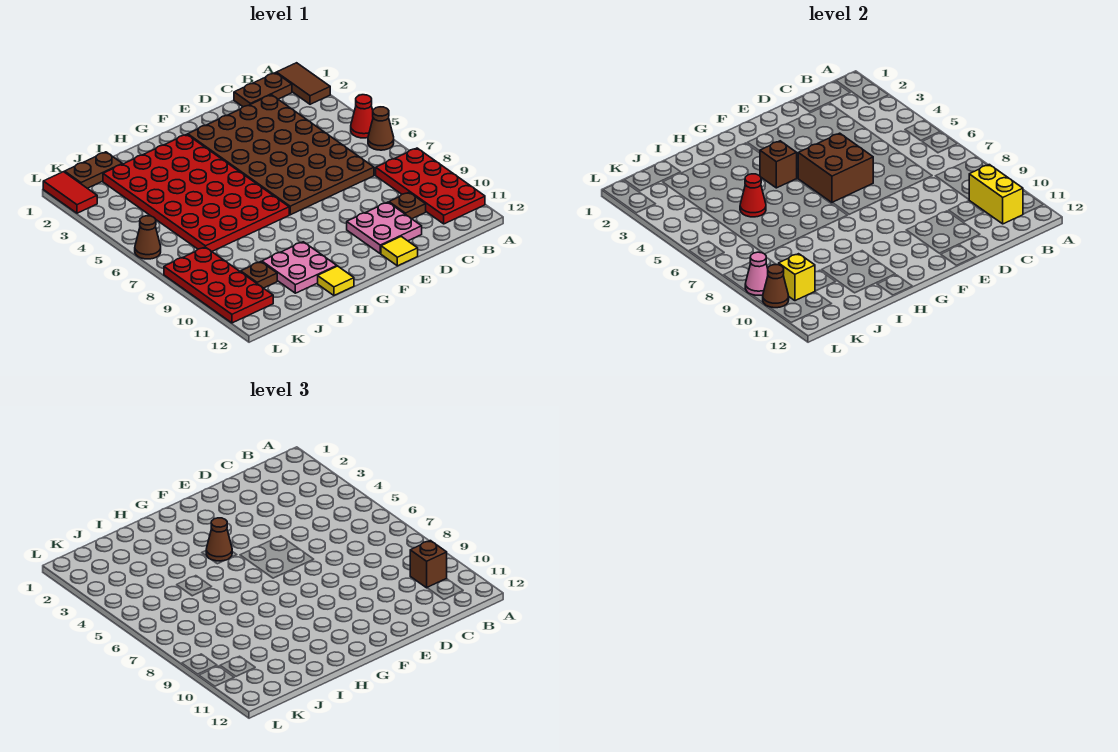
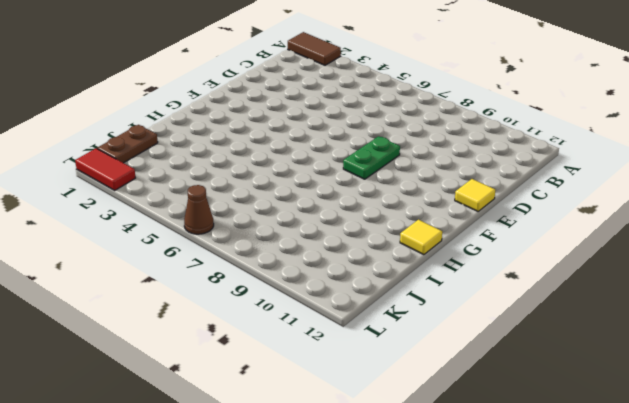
green 1x2 plate [343,136,400,179] -> none
none -> red 1x1 cone [351,95,373,138]
none -> brown 1x1 cone [368,107,394,150]
none -> red 2x4 plate [376,148,485,224]

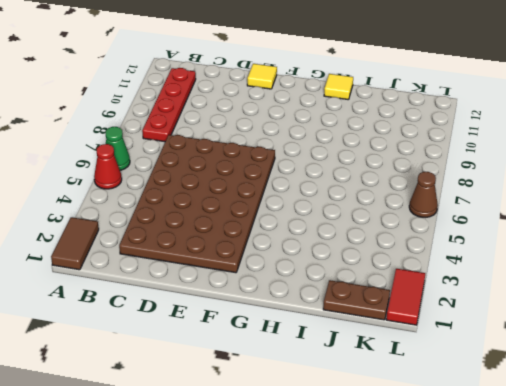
green 1x1 cone [106,127,130,170] -> brown 1x1 cone [368,107,394,150]
red 1x4 plate [142,68,196,142] -> red 2x4 plate [376,148,485,224]
none -> brown 1x2 plate [234,73,292,107]
none -> brown 1x1 plate [389,192,426,219]
none -> pink 2x2 plate [347,202,422,254]

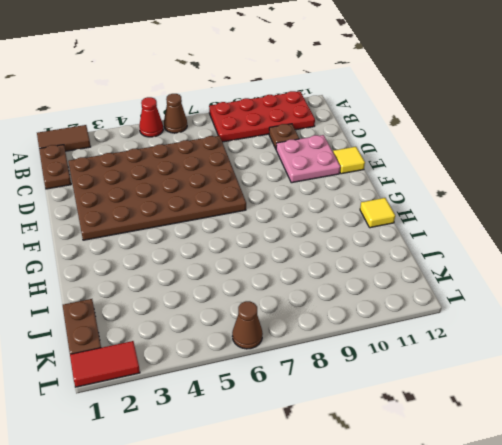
none -> red 4x6 plate [103,134,289,251]
none -> pink 2x2 plate [262,242,337,293]
none -> brown 1x1 plate [241,262,277,288]

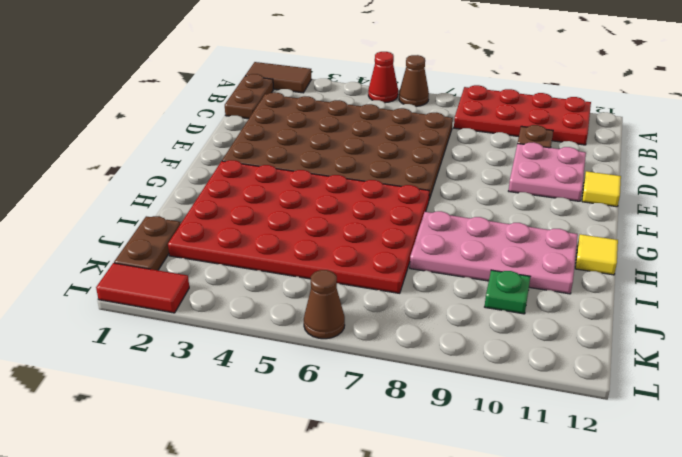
pink 2x4 plate [410,211,578,294] -> pink 2x2 plate [262,242,337,293]
green 1x1 plate [485,270,530,314] -> brown 1x1 plate [241,262,277,288]
none -> red 2x4 plate [164,247,273,323]
none -> yellow 1x2 brick [969,165,1023,224]
none -> brown 2x2 brick [798,133,873,203]

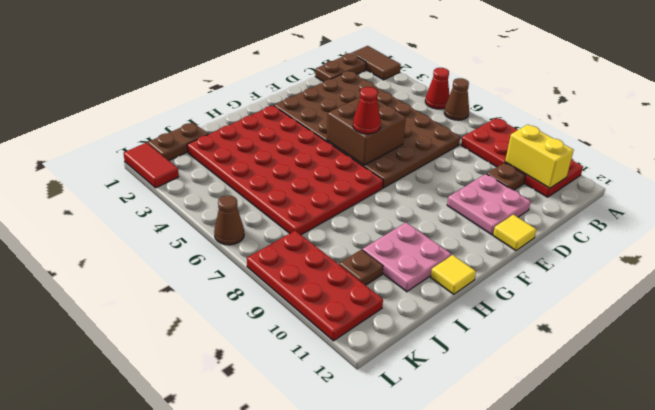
red 1x1 cone [353,87,381,134] -> red 1x1 cone moved to [740,174,766,217]
none -> brown 1x1 brick [760,141,797,188]
none -> yellow 1x1 brick [779,254,815,301]
none -> pink 1x1 cone [745,252,768,295]

